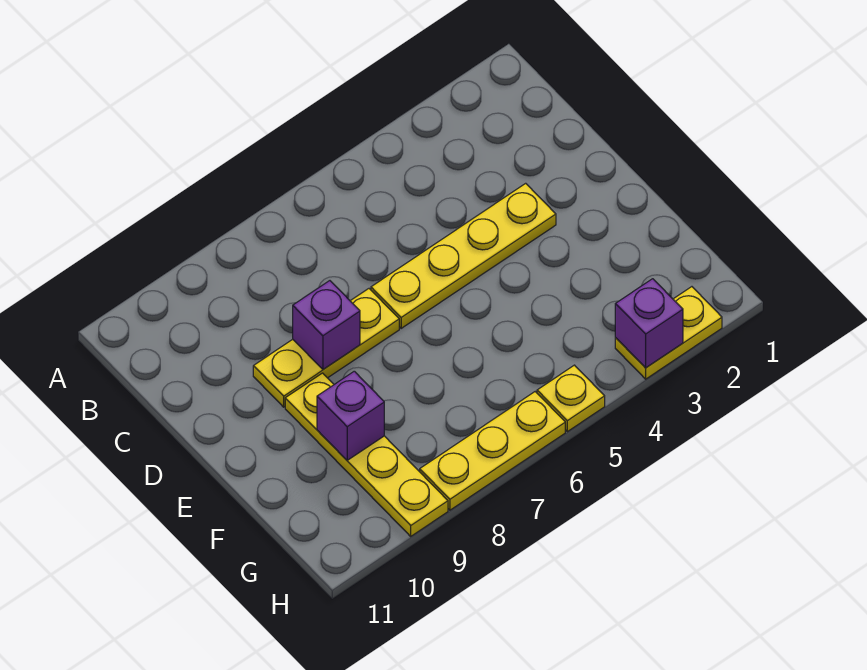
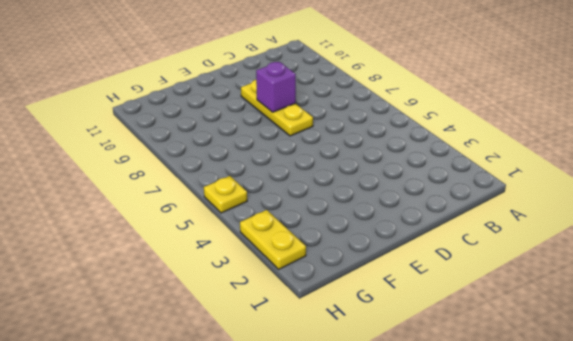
none -> yellow 1x4 plate [371,183,556,328]
none -> yellow 1x4 plate [285,373,448,536]

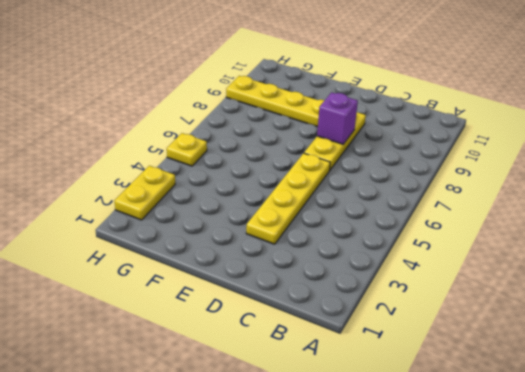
none -> yellow 1x3 plate [420,392,565,510]
none -> purple 1x1 brick [317,371,384,460]

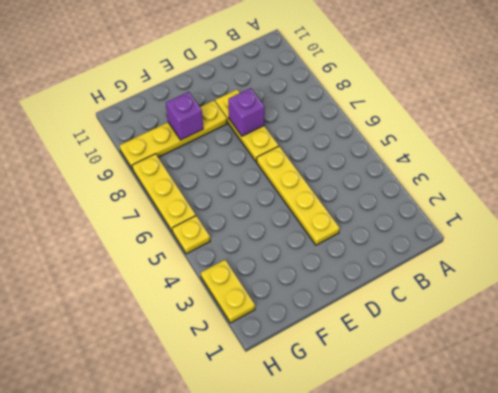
none -> purple 1x1 brick [615,279,683,368]

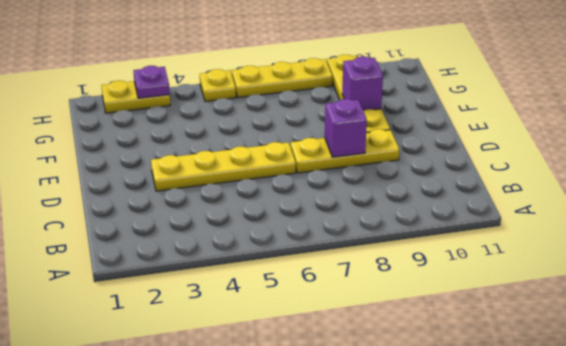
purple 1x1 plate [133,66,170,98] -> purple 1x1 brick [615,279,683,368]

